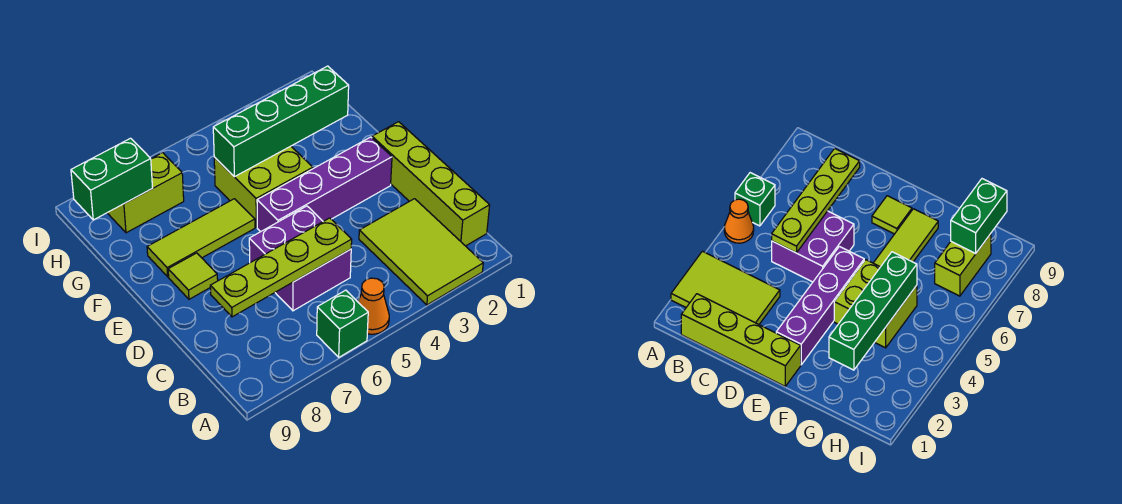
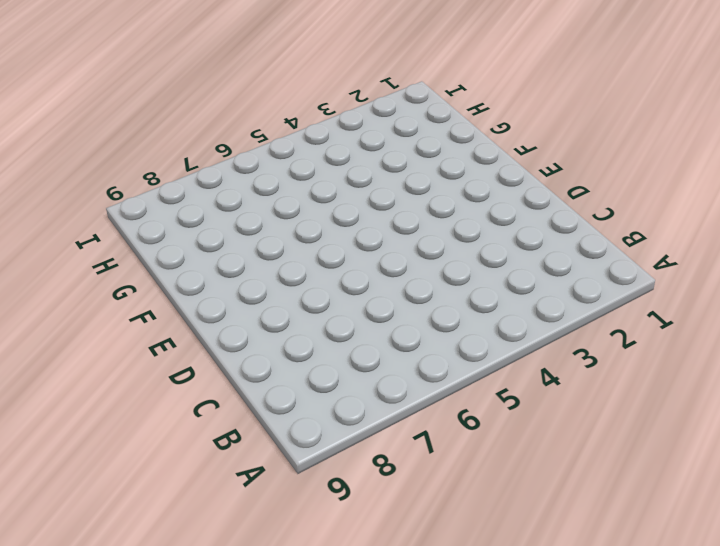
none -> lime 2x3 tile [359,199,483,305]
none -> orange 1x1 cone [358,278,389,334]
none -> green 1x1 brick [317,290,368,357]

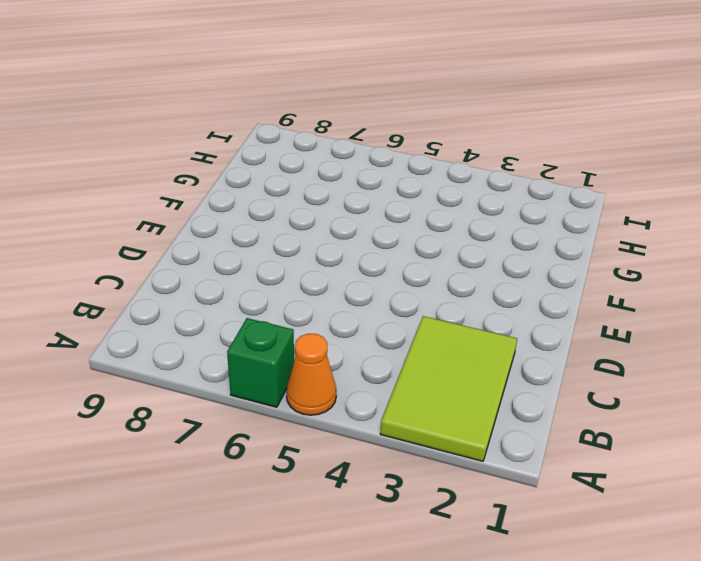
none -> lime 1x4 brick [372,122,490,246]
none -> purple 2x2 brick [249,206,351,311]
none -> purple 1x4 brick [257,137,392,232]

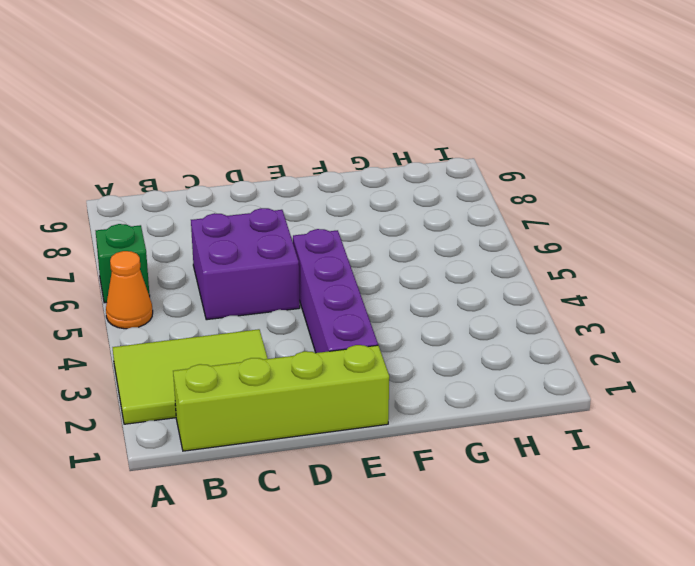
none -> lime 1x1 tile [168,253,218,299]
none -> lime 2x2 brick [214,146,313,227]
none -> lime 1x3 tile [147,199,255,277]

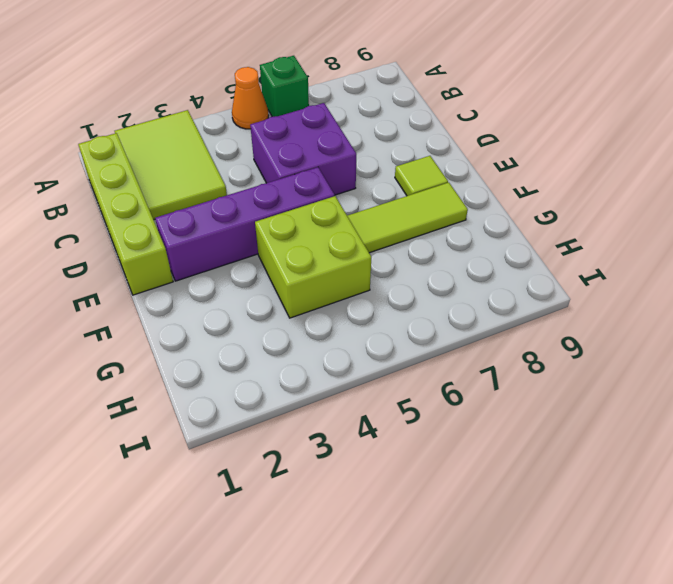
none -> lime 1x2 brick [108,153,184,233]
none -> lime 1x4 plate [210,218,352,317]
none -> green 1x4 brick [213,66,349,177]

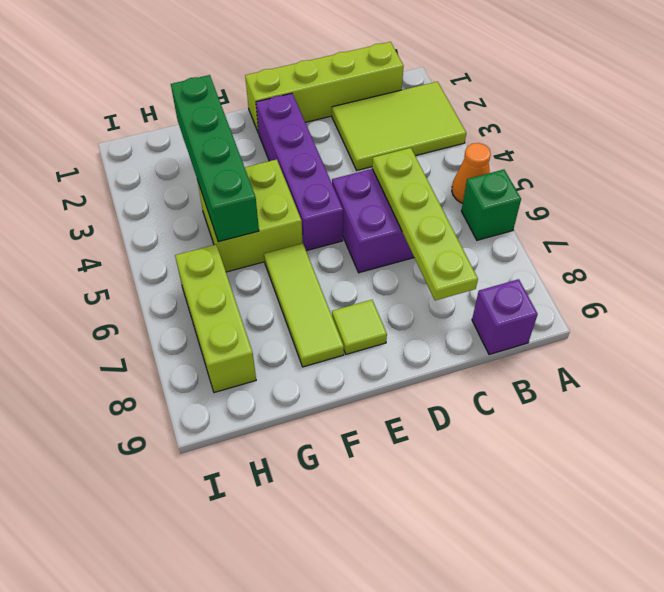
purple 1x1 brick [472,279,538,355] -> none
lime 1x3 brick [175,245,256,393] -> lime 1x2 brick [108,153,184,233]
none -> green 1x2 brick [71,138,153,220]

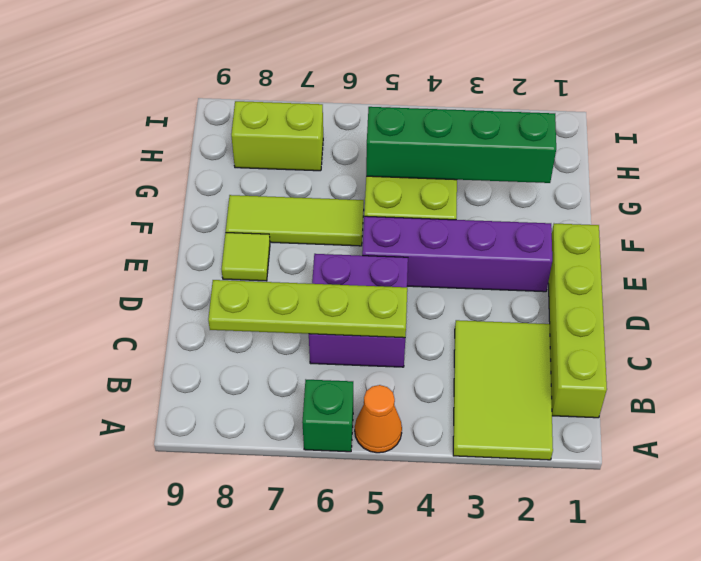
none -> green 1x2 brick [71,138,153,220]

